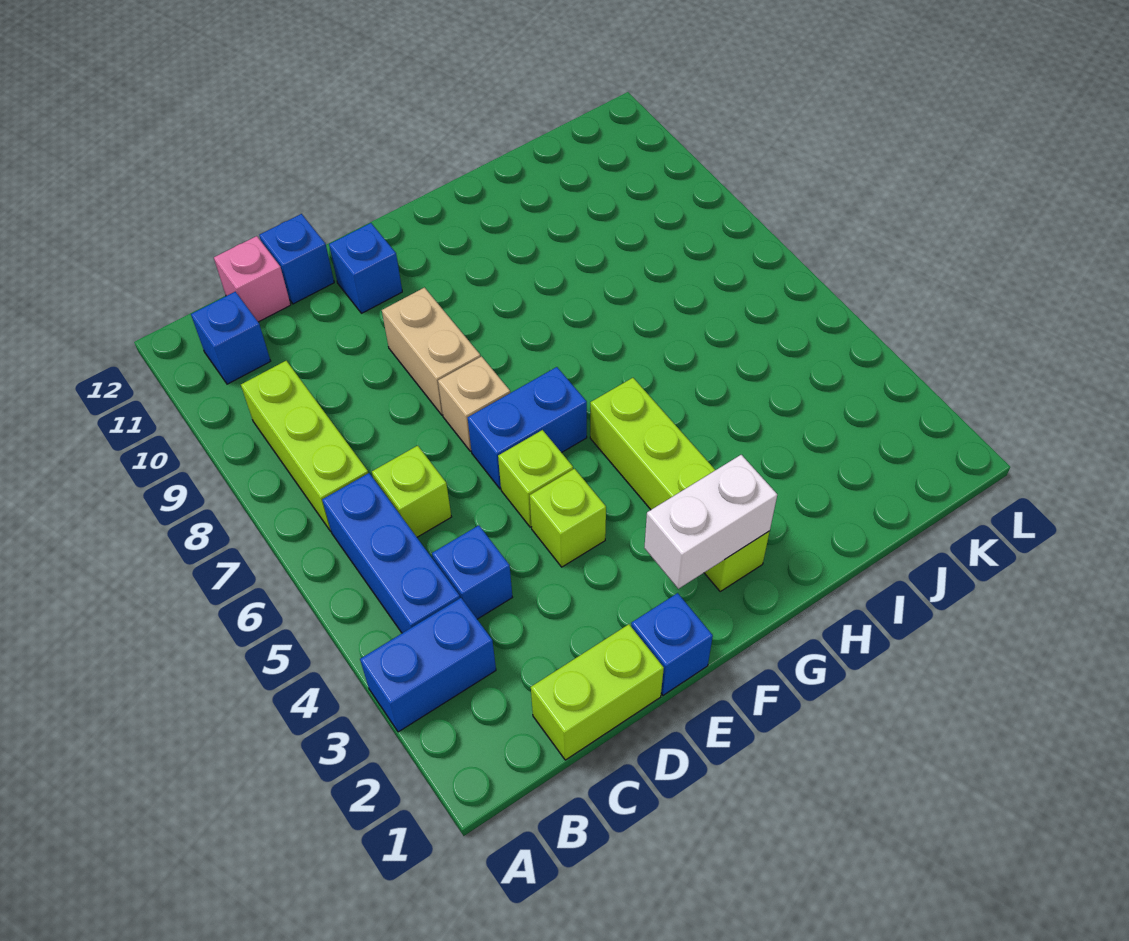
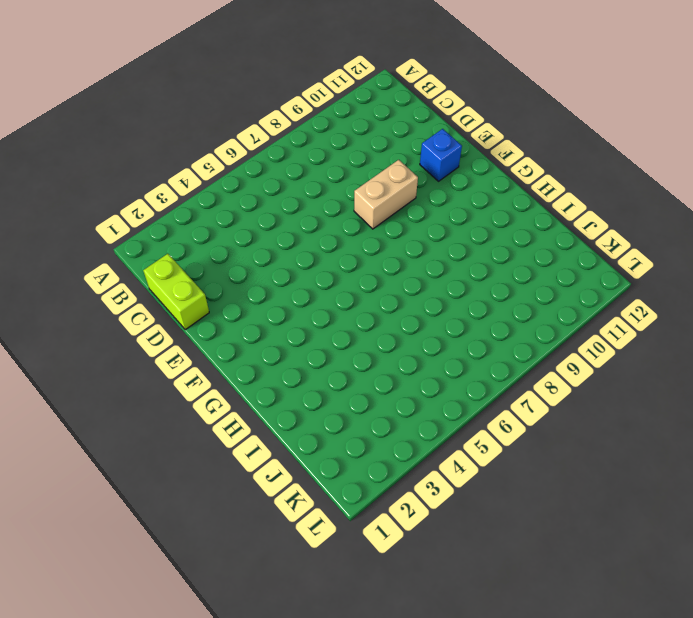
none -> blue 1x2 brick [360,598,496,732]
none -> blue 1x3 brick [322,473,460,633]
none -> lime 1x3 brick [241,361,368,531]

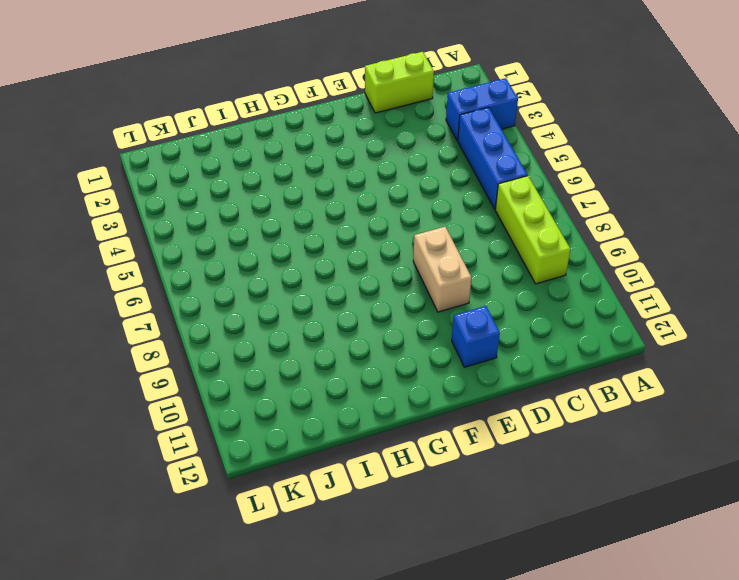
none -> blue 1x1 brick [191,292,270,384]
none -> blue 1x1 brick [432,525,513,619]
none -> lime 1x1 brick [372,446,451,537]

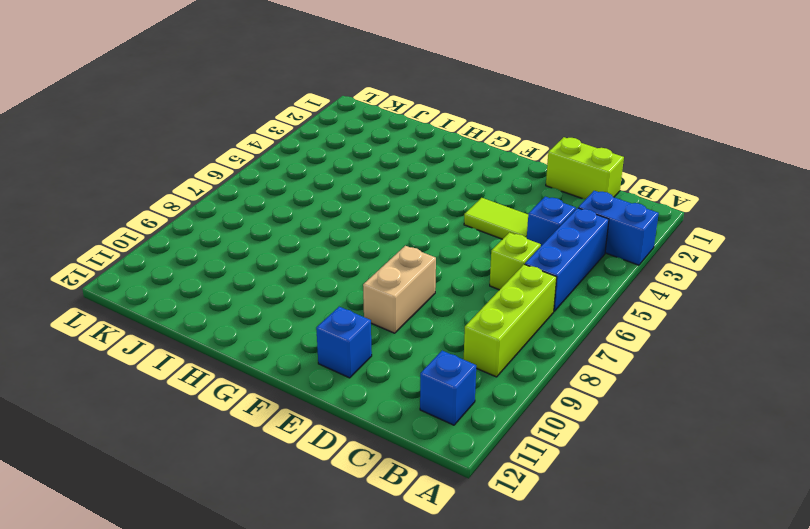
lime 1x2 tile [464,198,528,239] -> lime 1x1 brick [530,469,606,567]
none -> pink 1x1 brick [214,236,291,322]
none -> blue 1x1 brick [259,214,334,304]
none -> blue 1x1 brick [631,593,713,695]

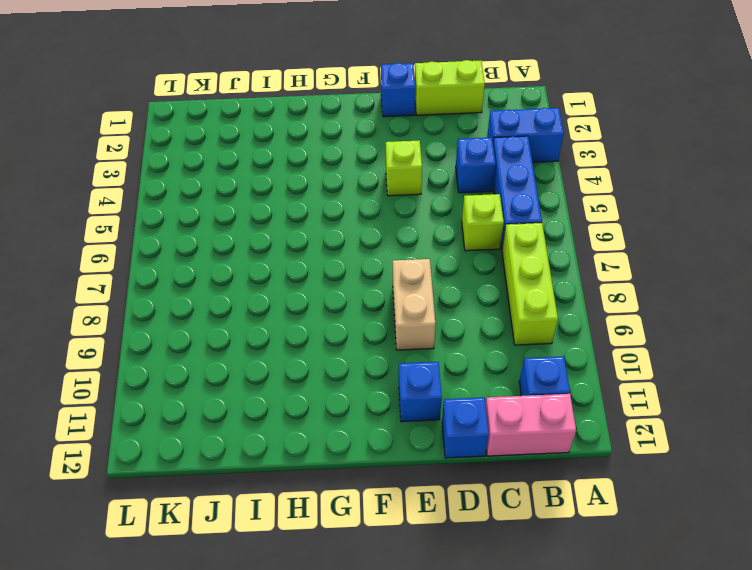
pink 1x2 brick [486,393,576,456] -> pink 1x1 brick [214,236,291,322]
none -> lime 1x1 brick [498,430,573,527]
none -> blue 1x2 brick [468,367,587,489]
none -> tan 1x1 brick [438,356,510,451]

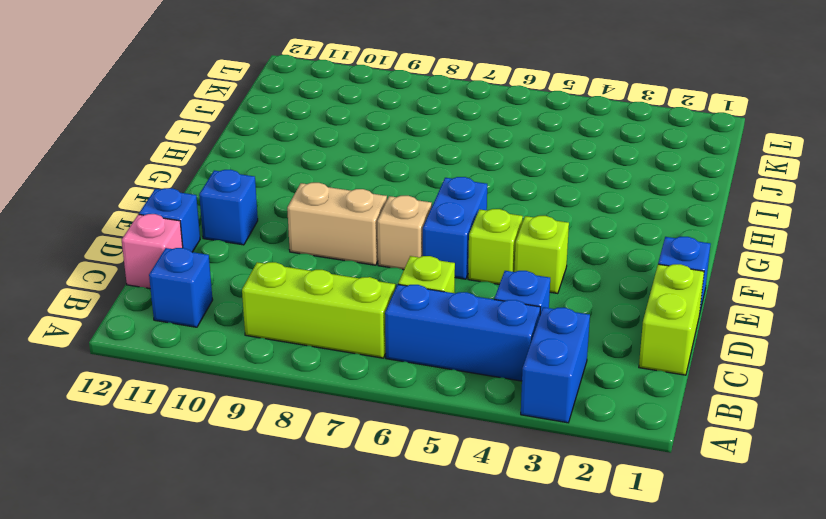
none -> lime 1x4 brick [590,378,770,591]
none -> white 1x2 brick [644,455,777,589]

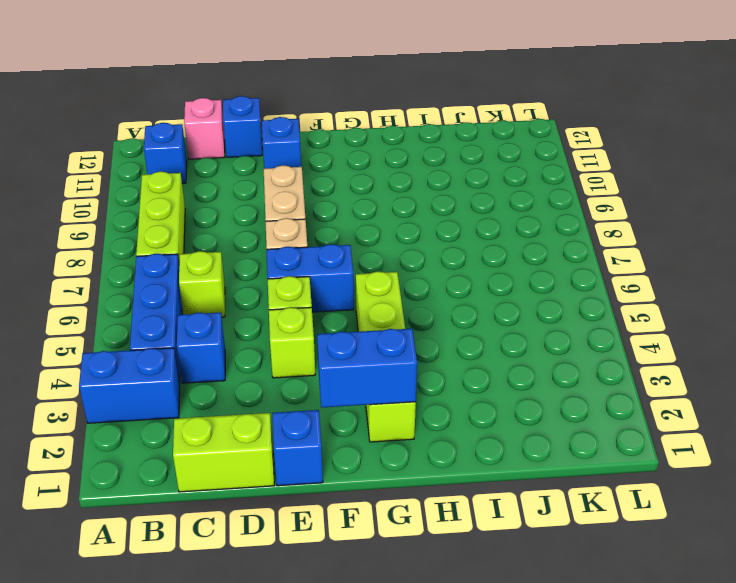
blue 1x2 brick [317,329,417,408] -> white 1x2 brick [644,455,777,589]

